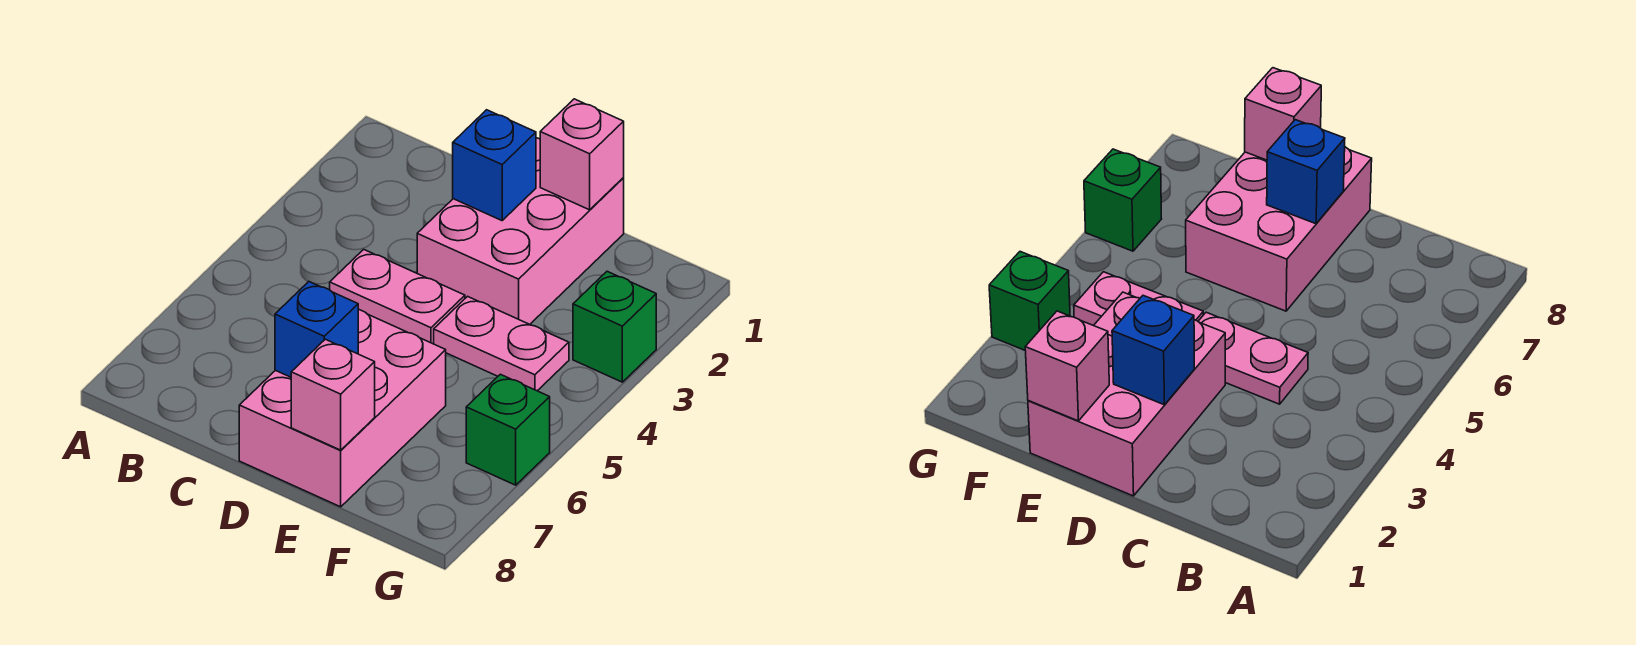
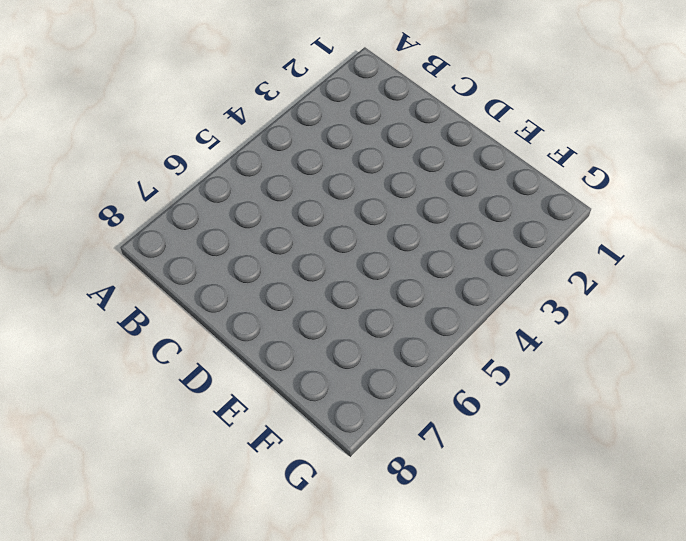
none -> pink 1x2 plate [330,249,465,344]
none -> pink 2x3 brick [417,138,624,324]

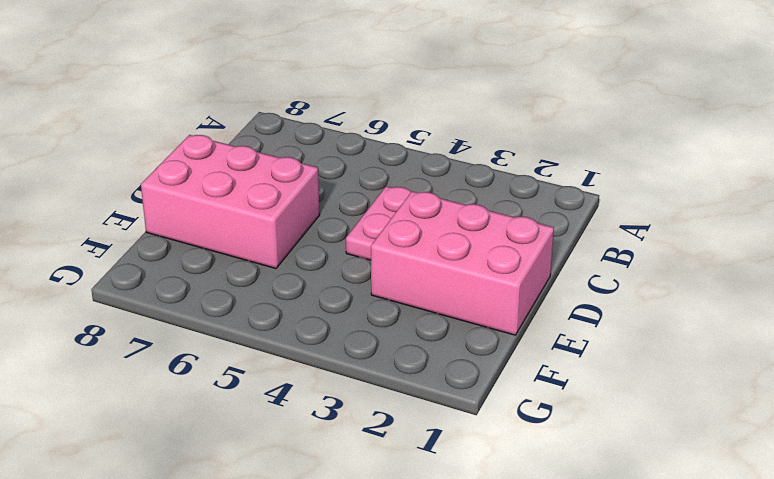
none -> pink 1x2 plate [434,296,569,391]
none -> green 1x1 brick [573,271,656,382]

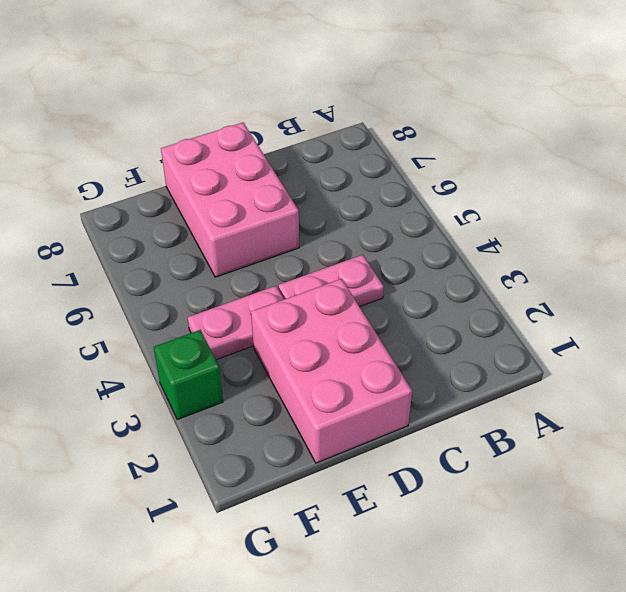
none -> green 1x1 brick [466,374,550,485]
none -> blue 1x1 brick [453,110,536,221]

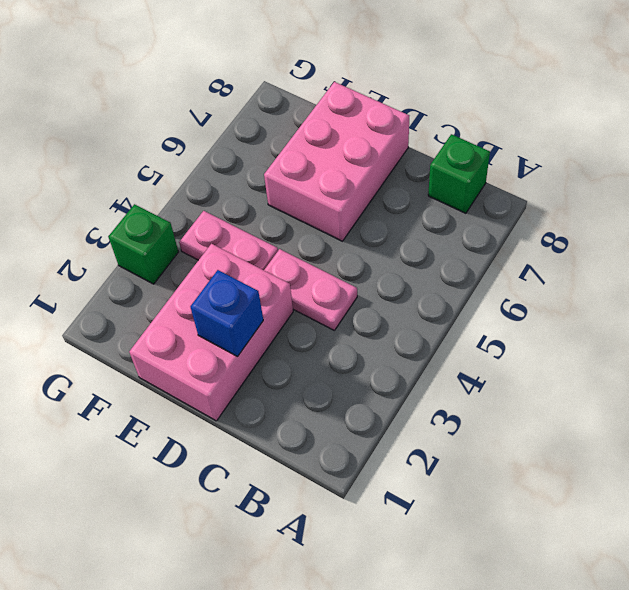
green 1x1 brick [428,134,490,213] -> green 1x1 brick moved to [466,374,550,485]
none -> blue 1x1 brick [275,282,358,377]
none -> pink 1x1 brick [540,99,624,210]

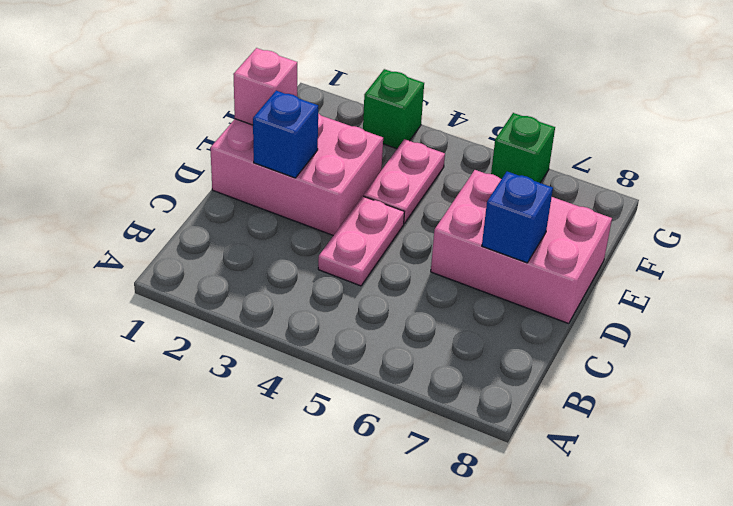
none -> pink 1x1 brick [291,339,375,450]

